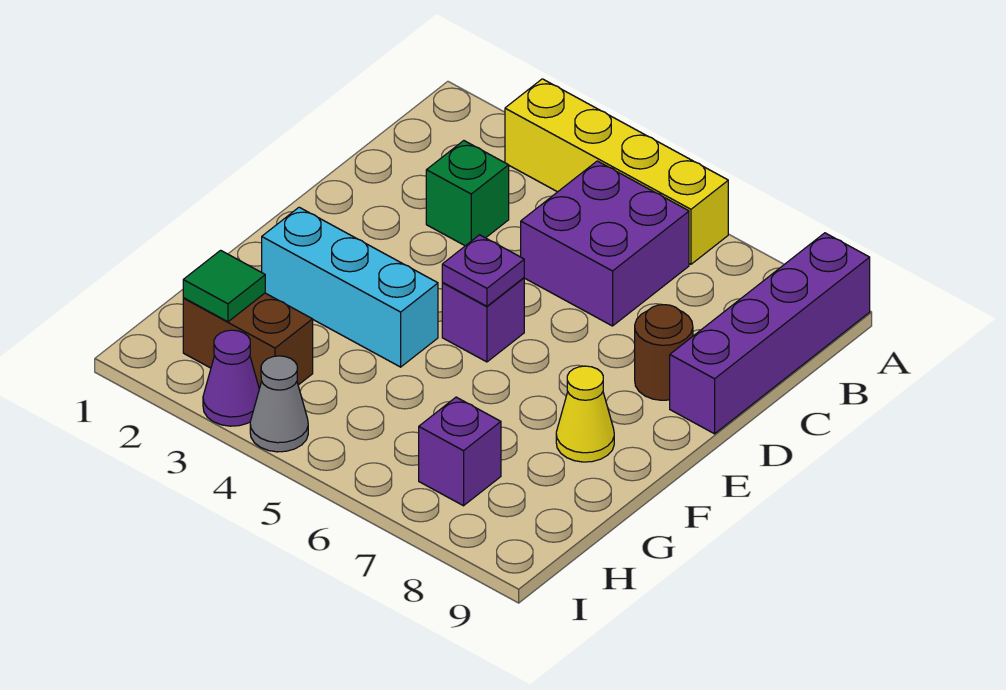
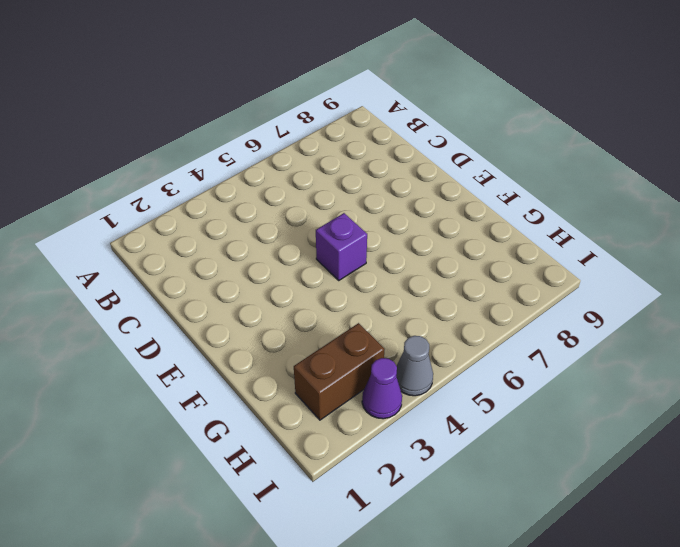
none -> yellow 1x4 brick [505,79,728,264]
none -> purple 1x4 brick [670,233,870,434]
none -> purple 2x2 brick [521,161,689,326]

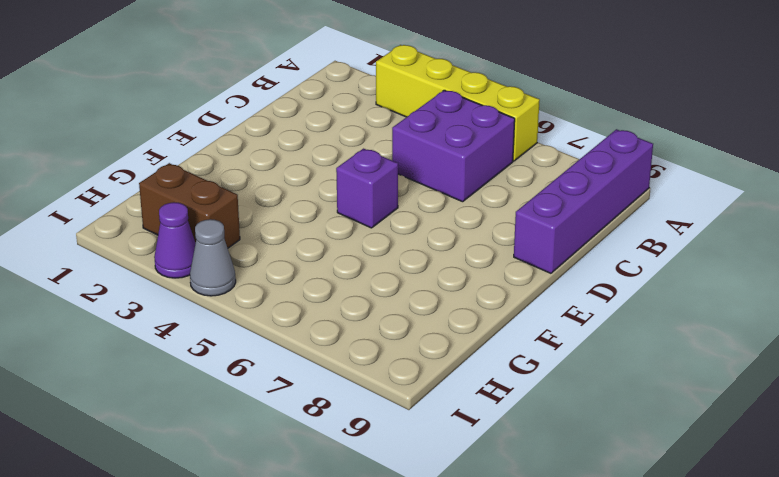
none -> green 1x1 brick [426,141,509,246]
none -> brown 1x1 round brick [635,305,693,400]
none -> cyan 1x3 brick [262,207,438,367]

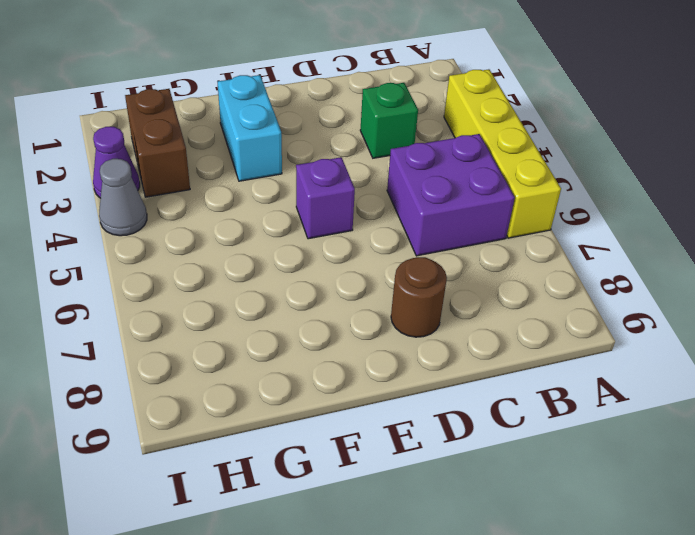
cyan 1x2 brick [218,75,282,181] -> cyan 1x3 brick [262,207,438,367]
none -> purple 1x4 brick [670,233,870,434]
none -> yellow 1x1 cone [556,366,614,462]
none -> purple 1x1 brick [419,397,501,506]

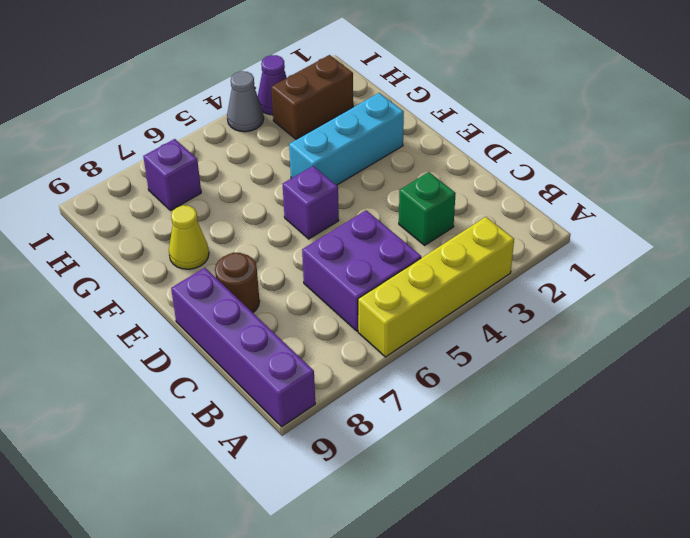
none -> purple 1x1 plate [442,235,524,306]
none -> green 1x1 tile [183,250,265,322]

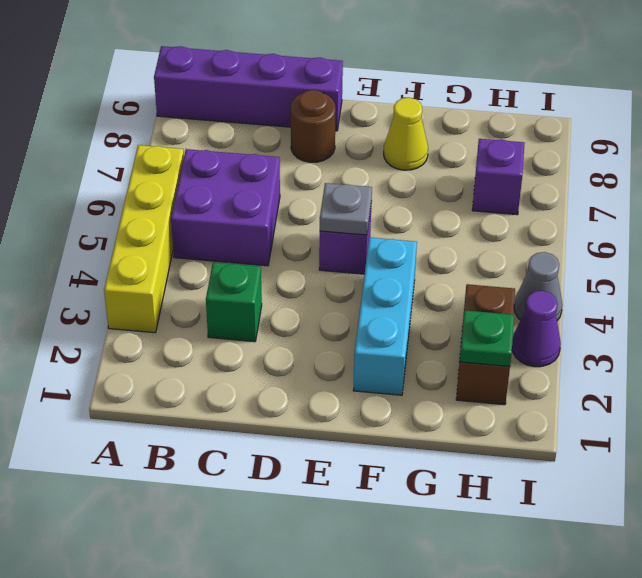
grey 1x1 plate [320,183,372,235] -> purple 1x1 plate [442,235,524,306]
green 1x1 plate [460,310,514,366] -> green 1x1 tile [183,250,265,322]

